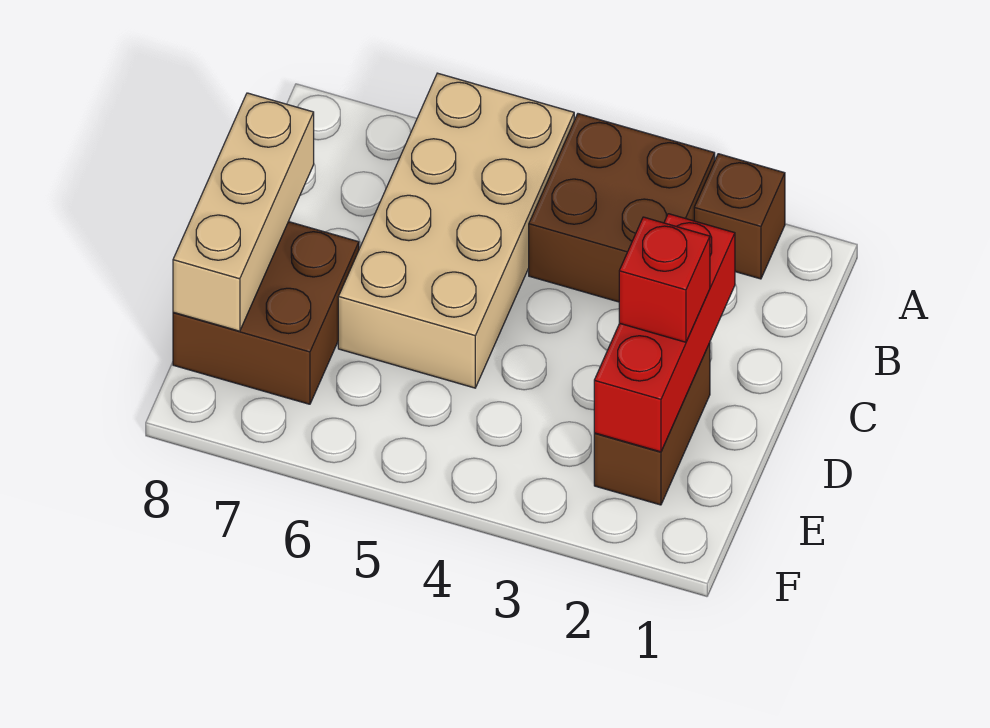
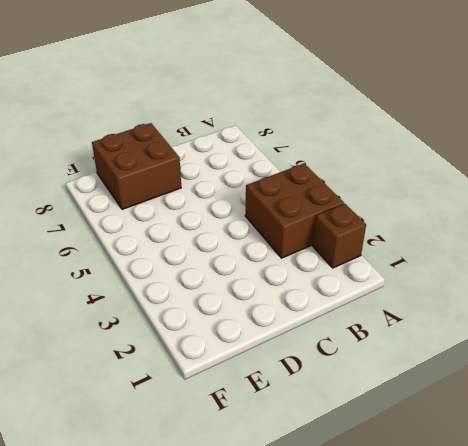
none -> tan 2x4 brick [338,73,574,388]
none -> brown 1x2 brick [594,343,710,505]

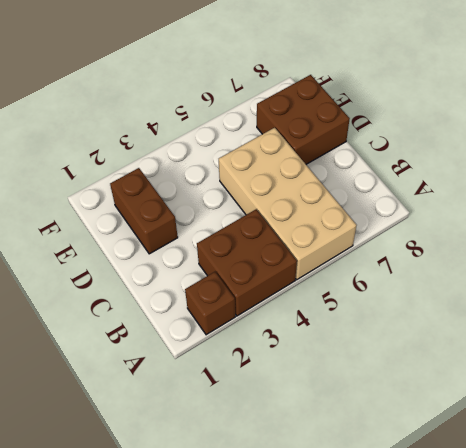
none -> red 1x3 brick [594,214,735,452]
none -> tan 1x3 brick [173,93,314,331]

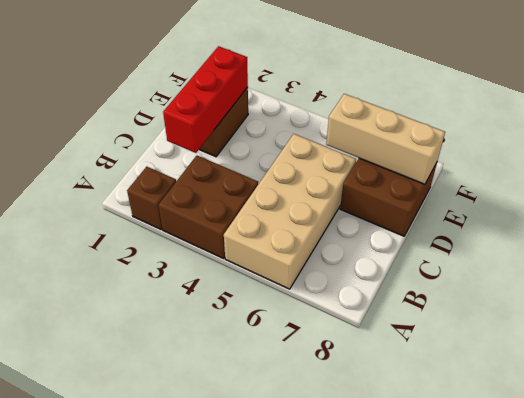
tan 1x3 brick [326,94,445,184] -> tan 1x3 brick turned to [173,93,314,331]
none -> red 1x1 brick [619,217,710,342]

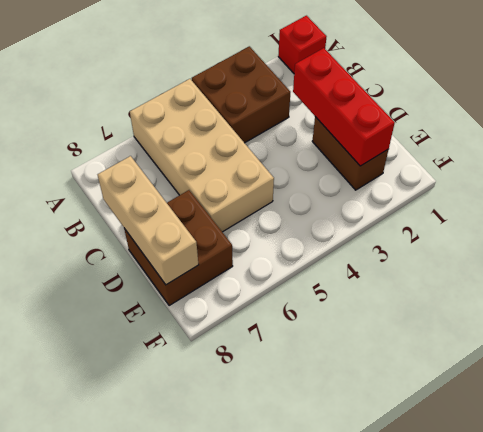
red 1x1 brick [278,16,326,73] -> red 1x1 brick moved to [619,217,710,342]
none -> brown 1x1 brick [694,154,785,279]

